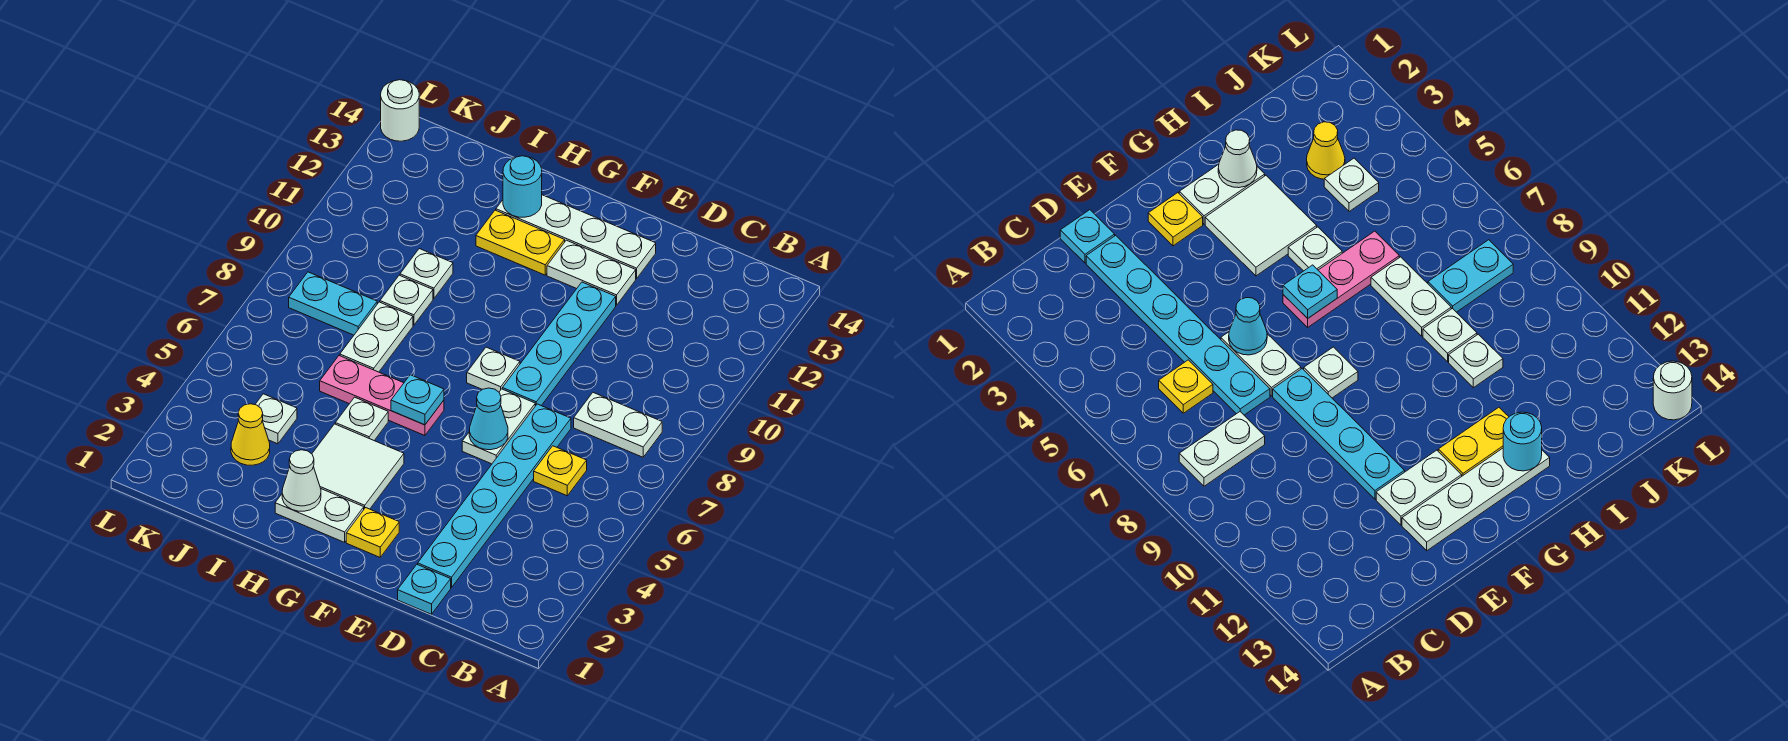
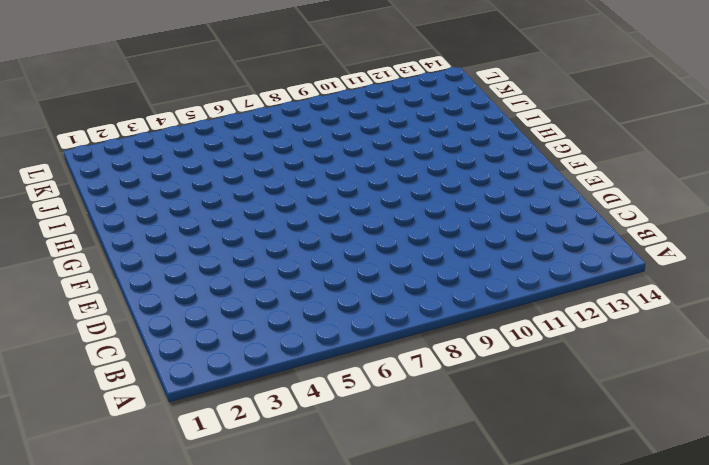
none -> white 1x2 plate [574,393,662,457]
none -> yellow 1x1 plate [534,446,587,496]
none -> cyan 1x1 plate [398,564,451,614]

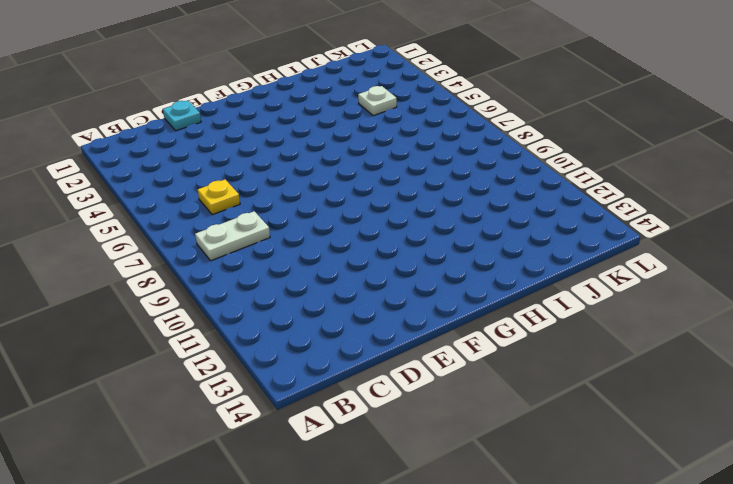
none -> cyan 1x6 plate [418,404,571,588]
none -> white 1x2 plate [462,389,535,464]
none -> cyan 1x4 plate [502,282,616,406]

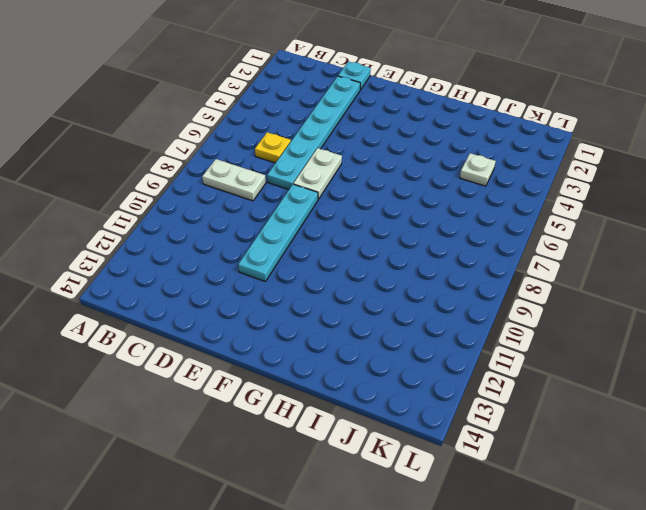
none -> white 1x2 plate [547,240,636,305]
none -> white 1x4 plate [496,195,656,279]
none -> yellow 1x1 plate [346,508,399,557]

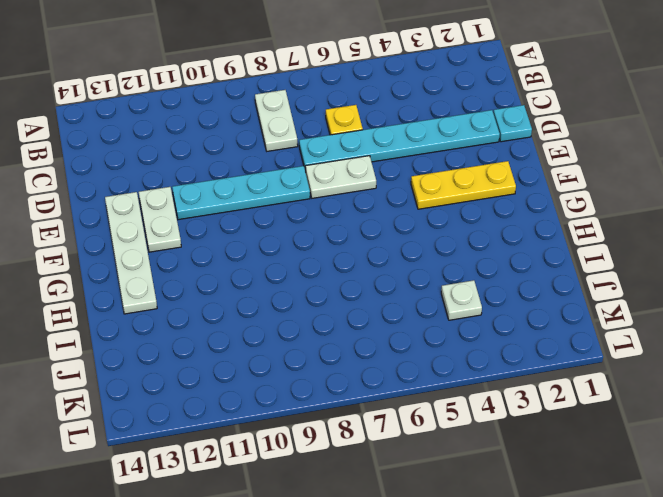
yellow 1x3 plate [411,161,516,209] -> yellow 1x1 plate [346,508,399,557]
none -> white 1x1 plate [467,347,520,392]
none -> white 1x2 plate [275,489,364,542]
none -> white 2x2 tile [312,424,404,509]

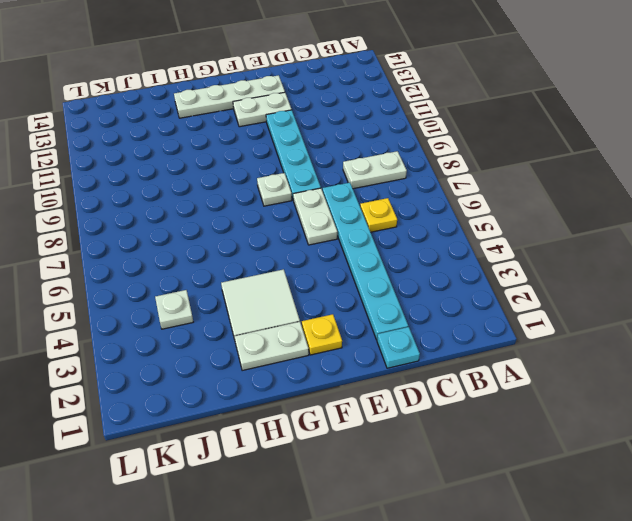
none -> pink 1x3 plate [320,356,444,436]
none -> yellow 1x2 plate [476,210,565,275]
none -> white 1x1 plate [335,397,388,440]

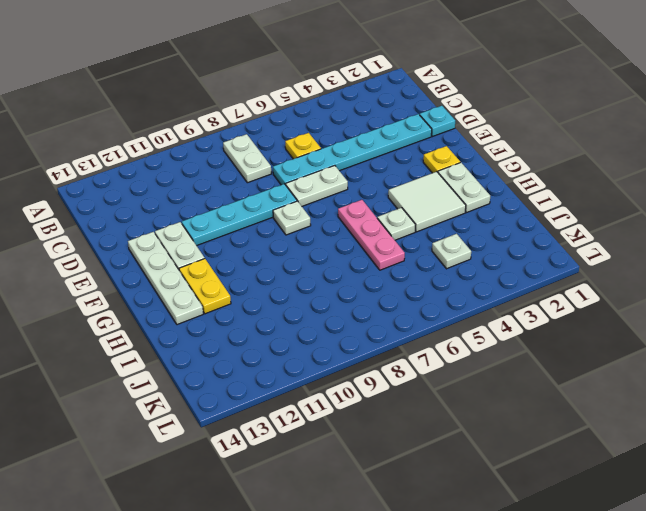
none -> white 1x2 plate [340,302,413,372]
none -> white 1x1 plate [380,275,433,325]
none -> white 1x1 plate [400,249,453,299]

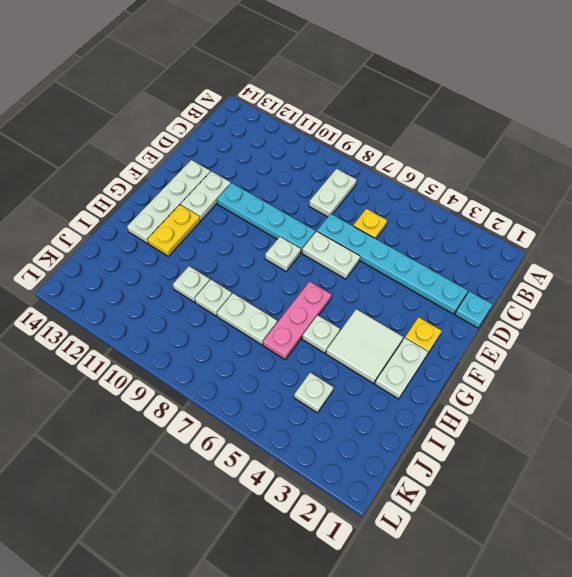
none -> yellow 1x1 cone [231,404,270,465]
none -> cyan 1x2 plate [289,272,377,335]
none -> white 1x1 round brick [381,80,419,141]

